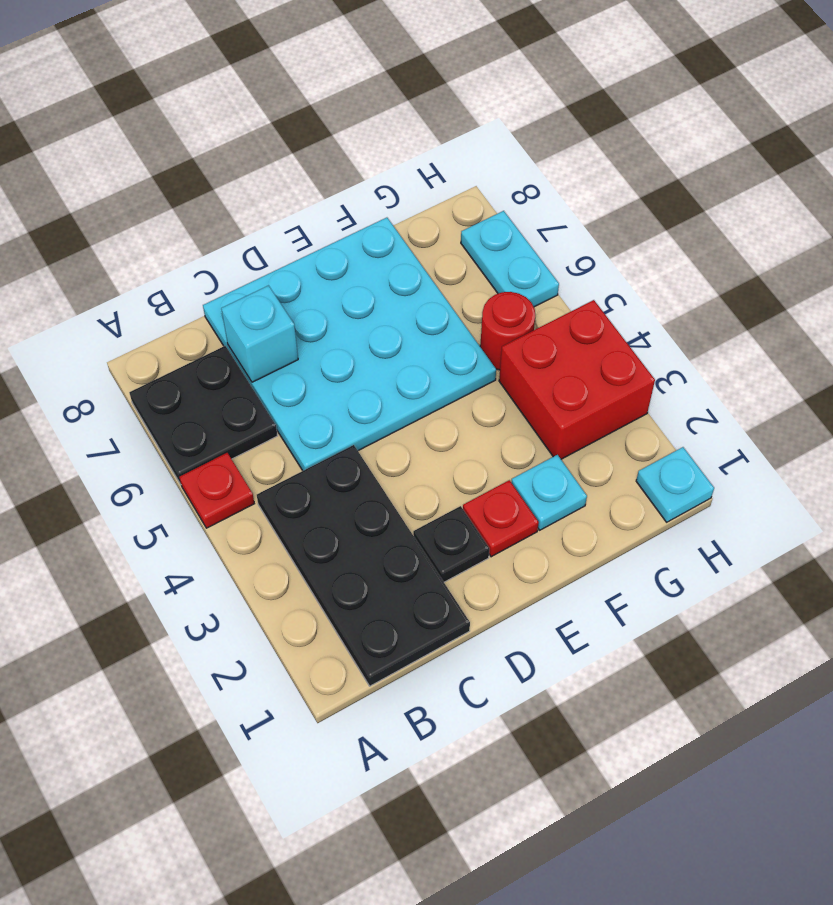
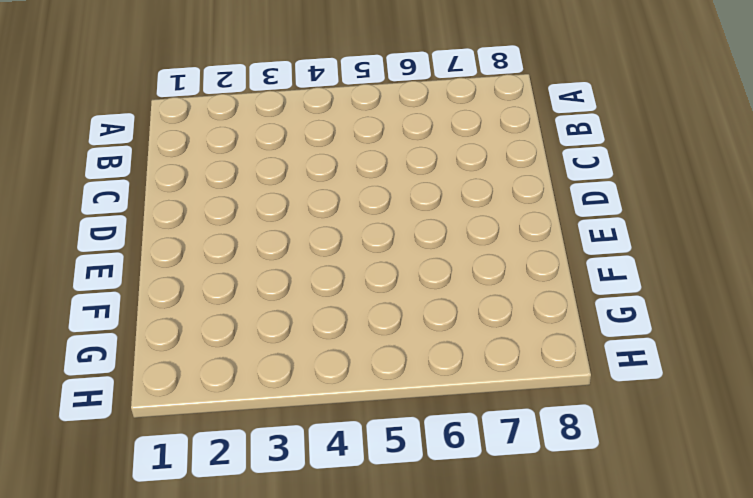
none -> red 1x1 plate [180,453,254,528]
none -> black 2x2 plate [129,346,277,484]
none -> black 2x4 plate [257,445,470,686]

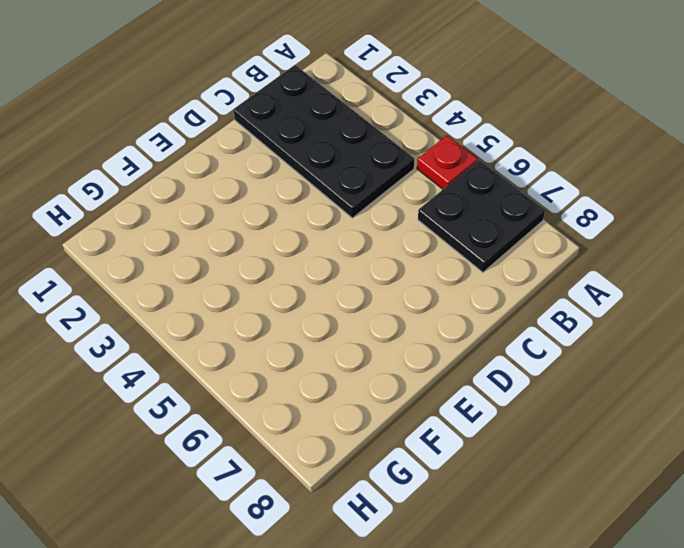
none -> cyan 4x4 plate [203,218,496,471]
none -> black 1x1 plate [413,506,489,582]
none -> red 1x1 plate [463,480,539,557]

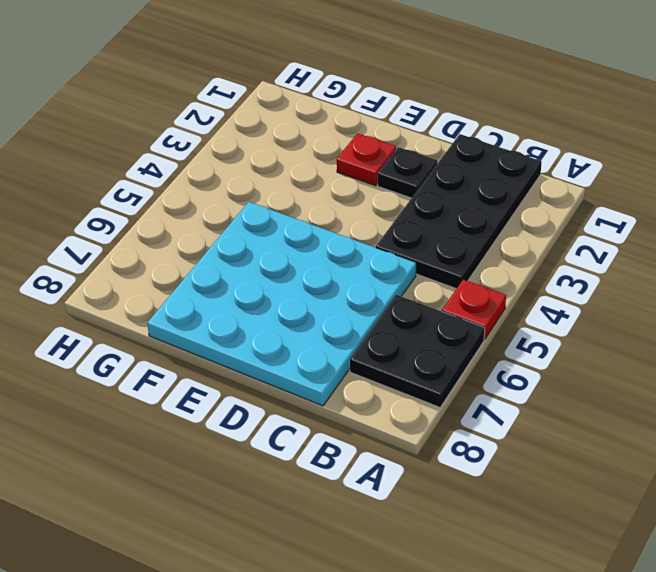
none -> cyan 1x1 plate [511,455,587,530]
none -> red 2x2 brick [499,300,655,459]
none -> red 1x1 round brick [480,292,535,370]

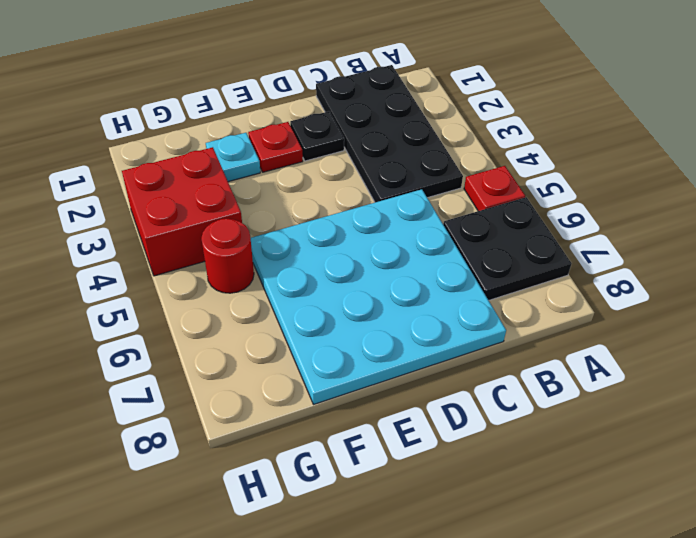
none -> cyan 1x1 plate [636,447,714,522]
none -> cyan 1x2 plate [461,211,559,307]
none -> cyan 1x1 brick [221,285,298,382]

